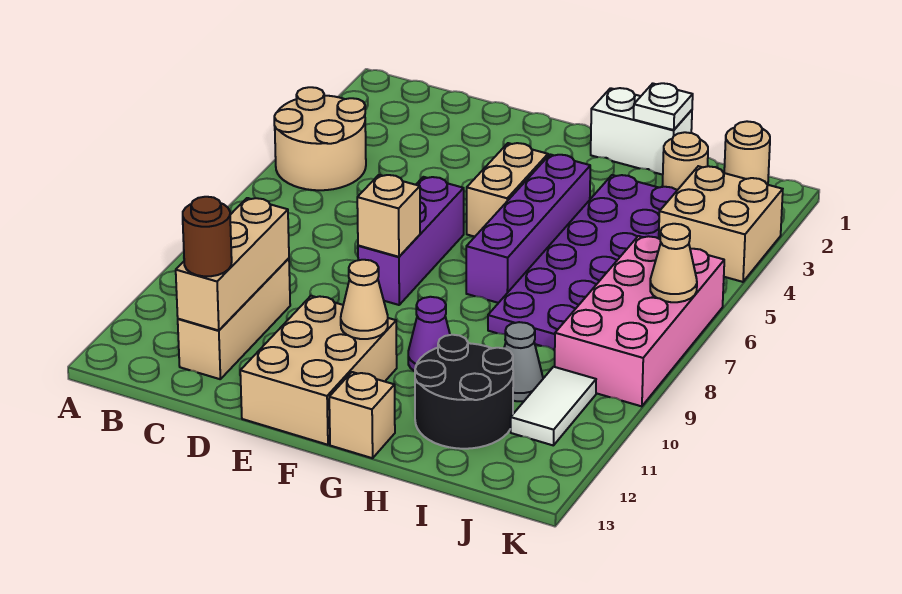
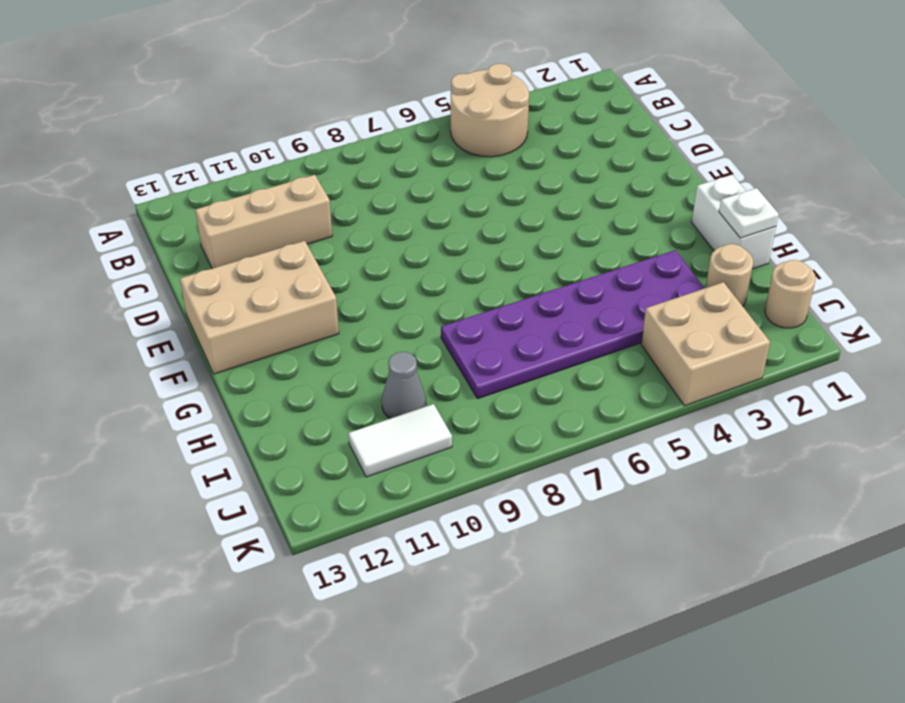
none -> purple 1x3 brick [358,177,464,305]
none -> tan 1x2 brick [467,143,548,237]
none -> purple 1x4 brick [466,154,590,303]

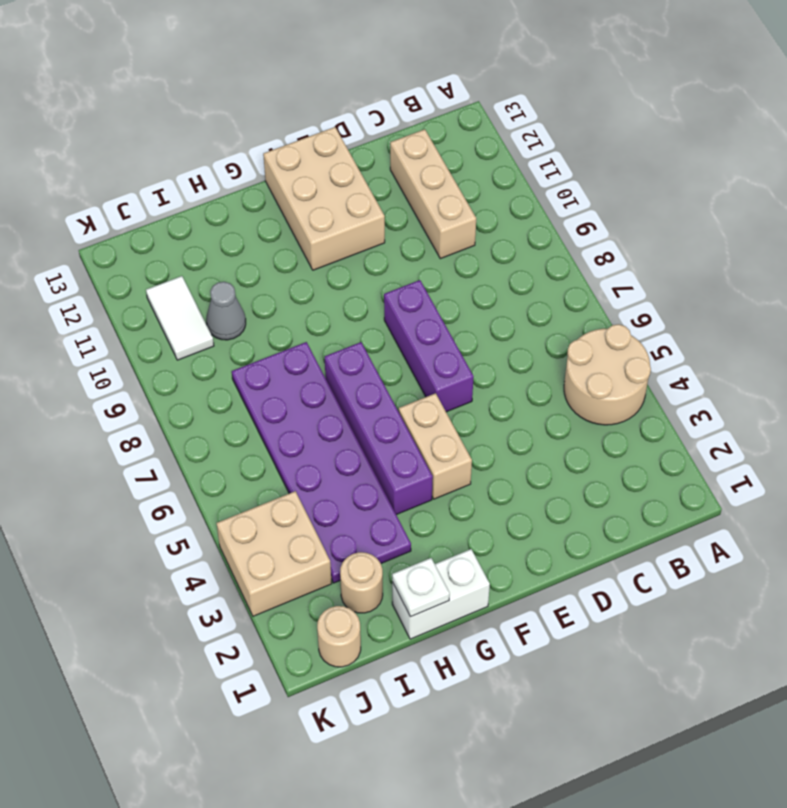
none -> purple 1x1 cone [408,297,450,371]
none -> tan 1x1 brick [329,372,395,458]
none -> black 2x2 round brick [415,335,513,449]

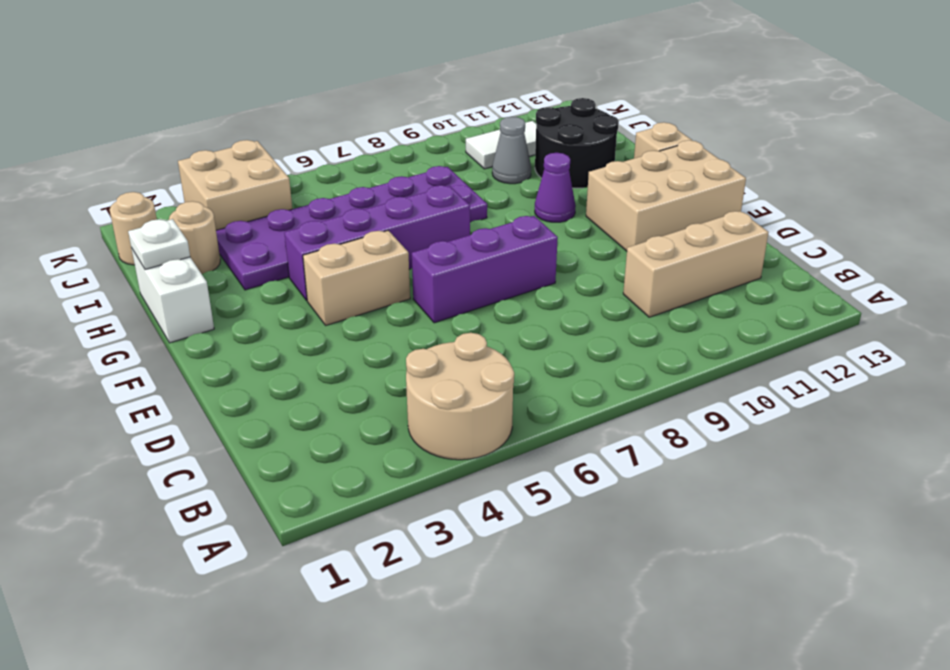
none -> pink 2x4 brick [555,236,724,406]
none -> tan 1x3 brick [176,198,289,331]
none -> tan 1x1 brick [357,175,420,257]

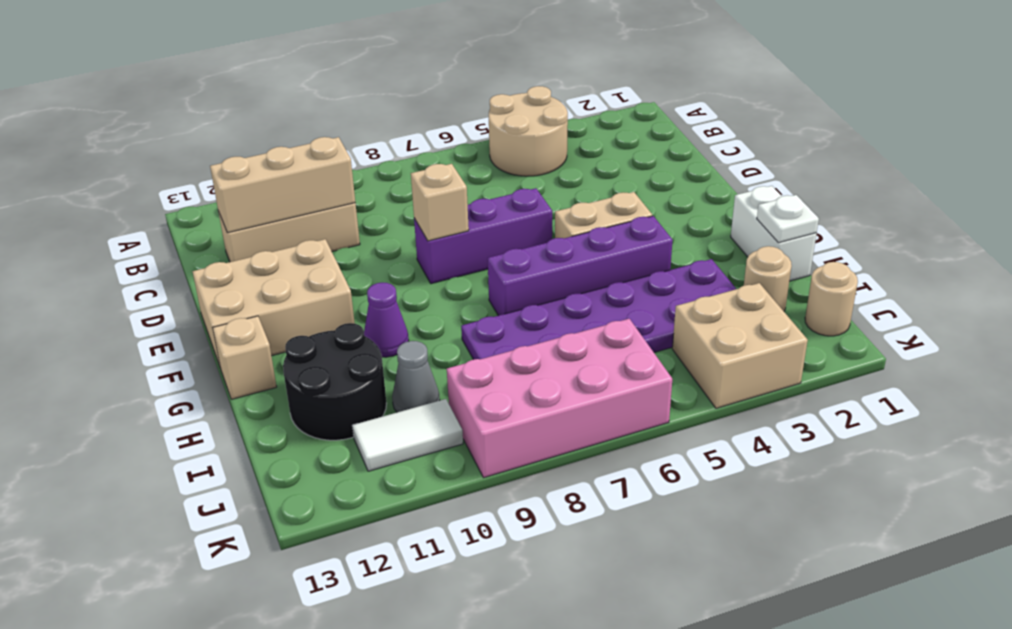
none -> tan 1x1 cone [341,260,388,339]
none -> tan 1x1 cone [650,224,697,302]
none -> brown 1x1 round brick [183,197,232,276]

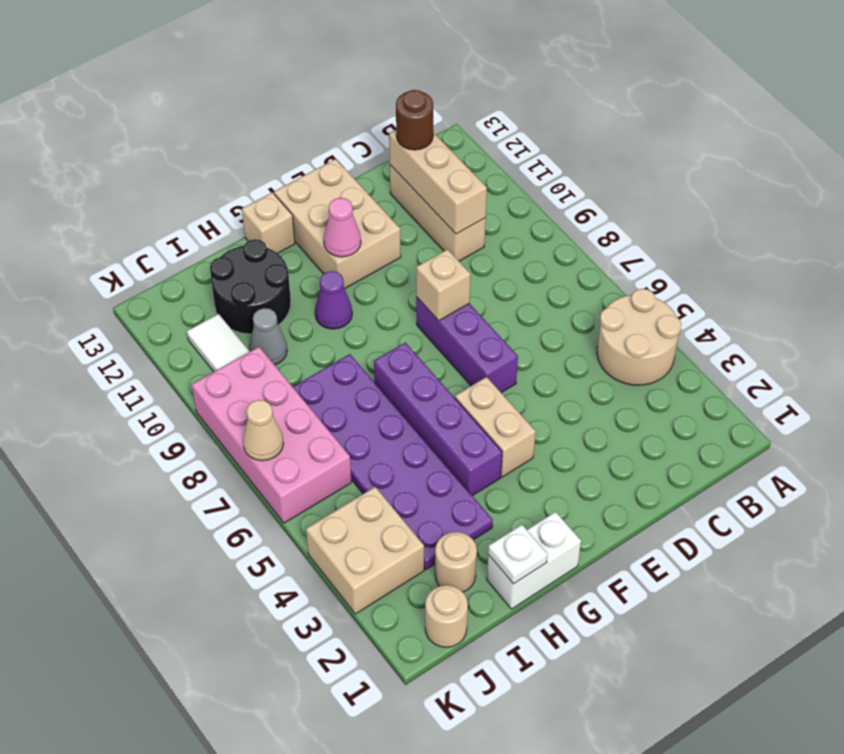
pink 1x1 cone [324,198,361,257] -> tan 1x1 cone [341,260,388,339]

